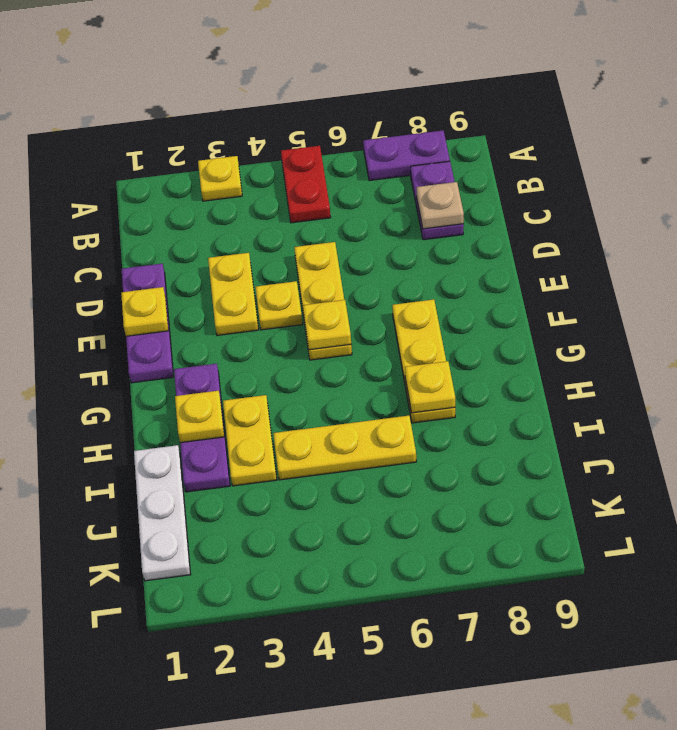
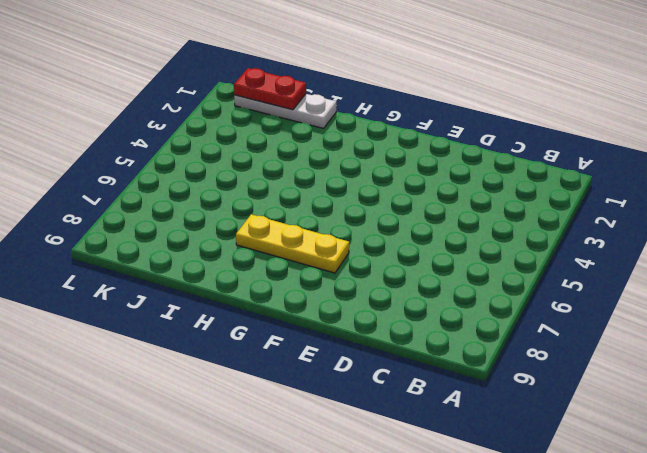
red 1x2 plate [234,68,306,110] -> red 1x2 plate moved to [281,146,331,223]
none -> yellow 1x1 plate [198,156,242,201]
none -> purple 1x2 plate [363,131,450,181]
none -> purple 1x2 plate [411,161,464,240]

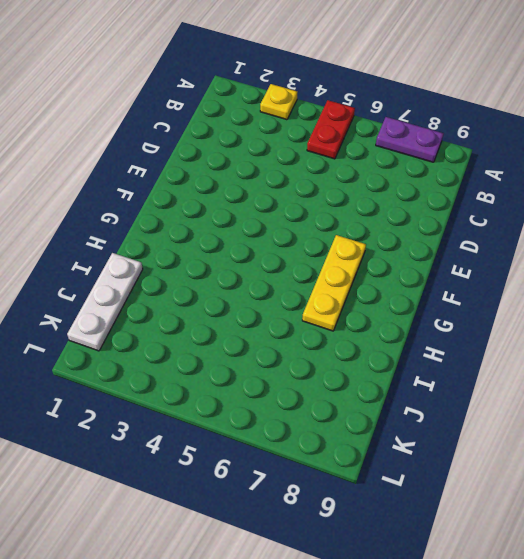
none -> purple 1x2 plate [411,161,464,240]
none -> purple 1x3 plate [122,264,174,383]
none -> yellow 1x2 plate [208,253,259,335]

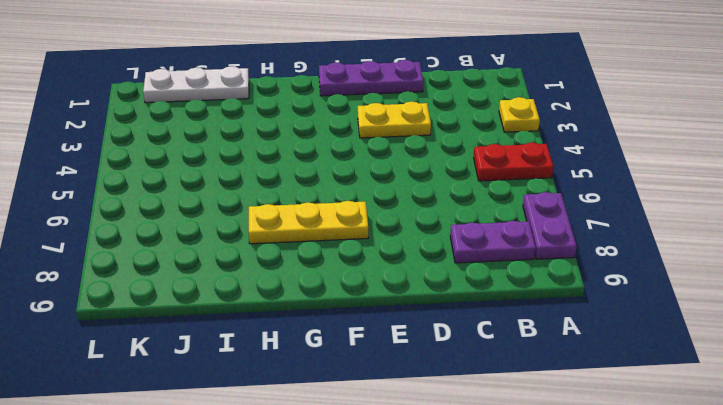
none -> yellow 1x3 plate [294,242,352,360]
none -> yellow 1x1 plate [255,281,303,330]
none -> purple 1x3 plate [174,364,230,492]

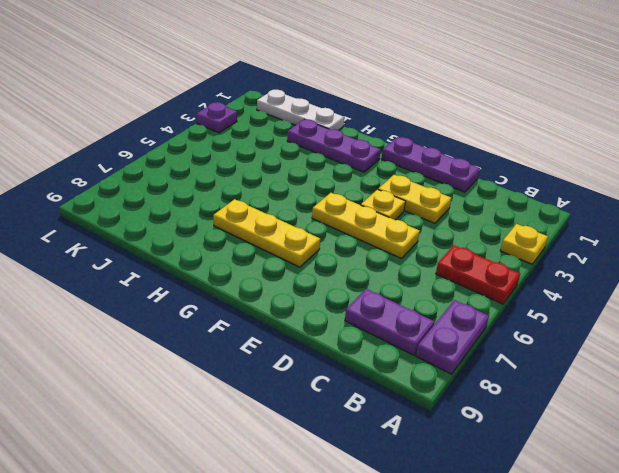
purple 1x1 plate [197,102,237,133] -> none
none -> yellow 1x2 plate [223,395,277,486]
none -> yellow 1x3 plate [273,416,416,480]
none -> tan 1x1 plate [417,182,464,229]

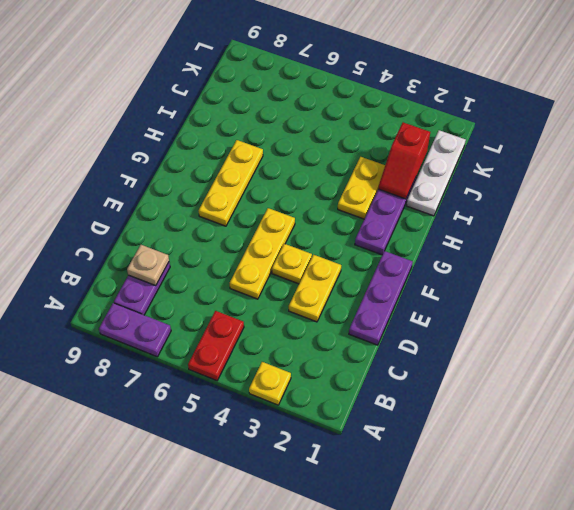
red 1x2 slope [378,122,430,199] -> none
none -> yellow 1x3 plate [273,416,416,480]
none -> yellow 1x1 plate [121,287,168,336]
none -> yellow 1x1 plate [303,300,351,350]

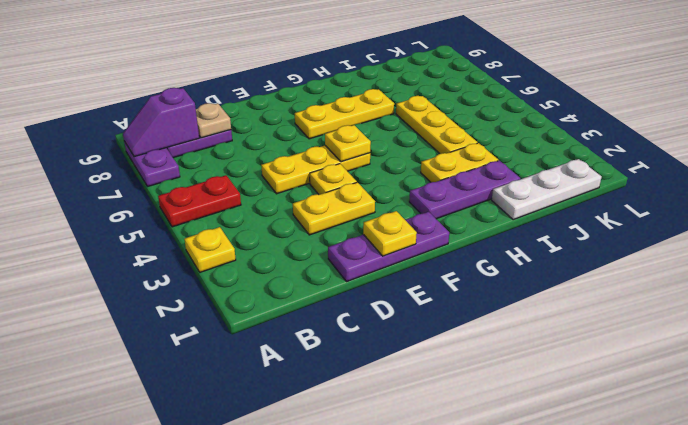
purple 1x2 slope [123,88,199,157] -> none
none -> yellow 1x1 plate [175,391,224,443]
none -> yellow 1x1 plate [405,361,455,413]

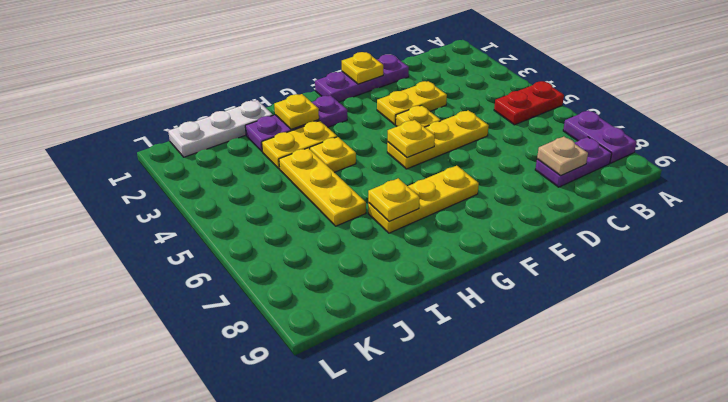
yellow 1x1 plate [310,137,356,172] -> yellow 1x1 plate moved to [198,156,242,201]

